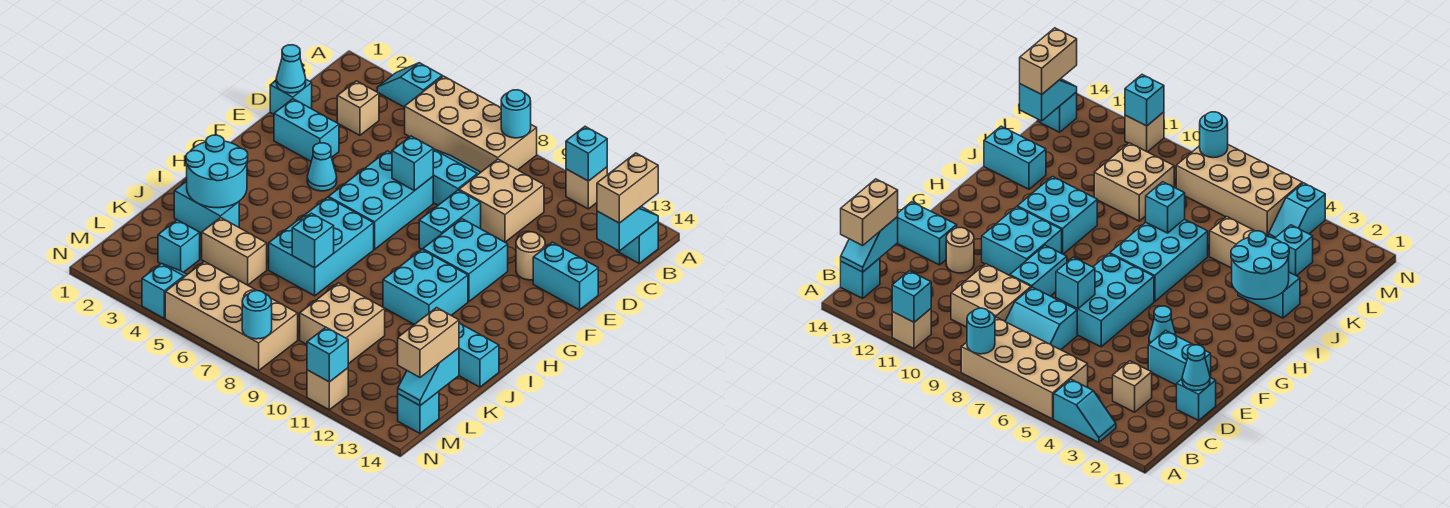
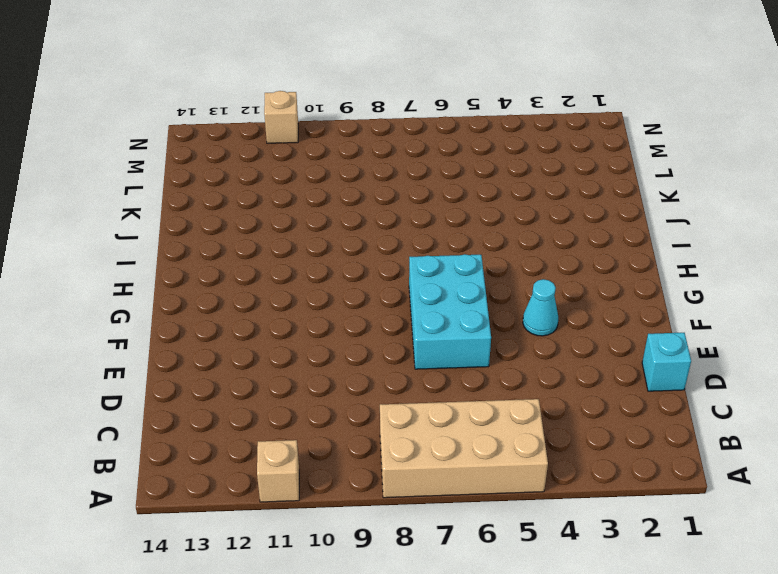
none -> cyan 1x2 slope [377,63,442,107]
none -> cyan 1x1 brick [617,222,658,263]
none -> tan 1x1 brick [337,81,379,135]
none -> cyan 2x2 slope [433,149,481,205]

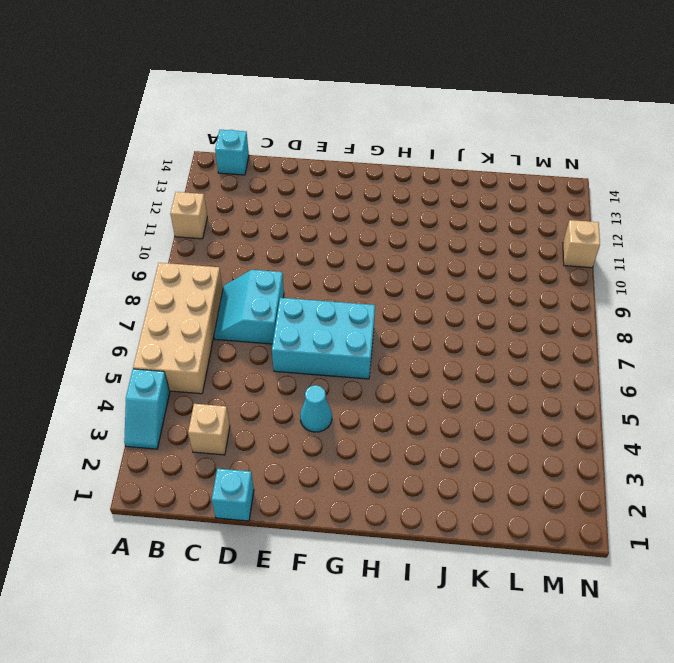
none -> tan 2x2 brick [459,159,544,242]
none -> cyan 1x2 brick [274,99,339,161]
none -> cyan 1x2 brick [419,190,481,250]
none -> tan 1x1 round brick [516,232,545,280]

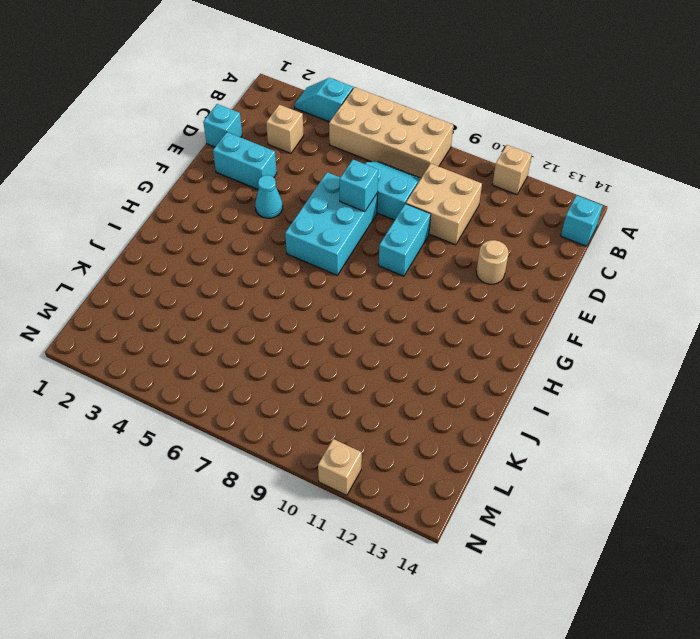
none -> cyan 1x2 brick [533,242,598,310]
none -> cyan 2x2 brick [423,219,508,302]
none -> cyan 2x3 brick [269,197,374,296]
none -> cyan 2x2 brick [383,250,468,325]

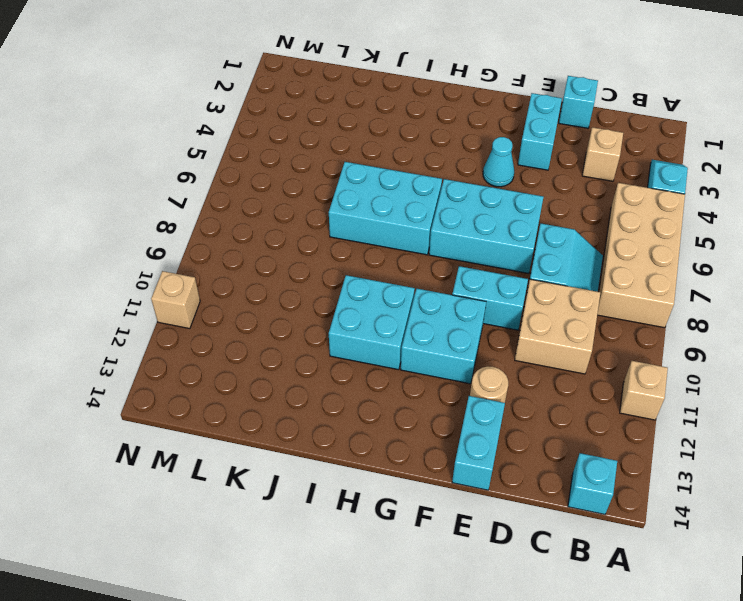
none -> cyan 1x2 brick [174,181,239,233]
none -> cyan 1x2 brick [459,323,499,387]
none -> tan 1x2 brick [202,218,267,285]
none -> tan 2x2 brick [300,283,385,364]

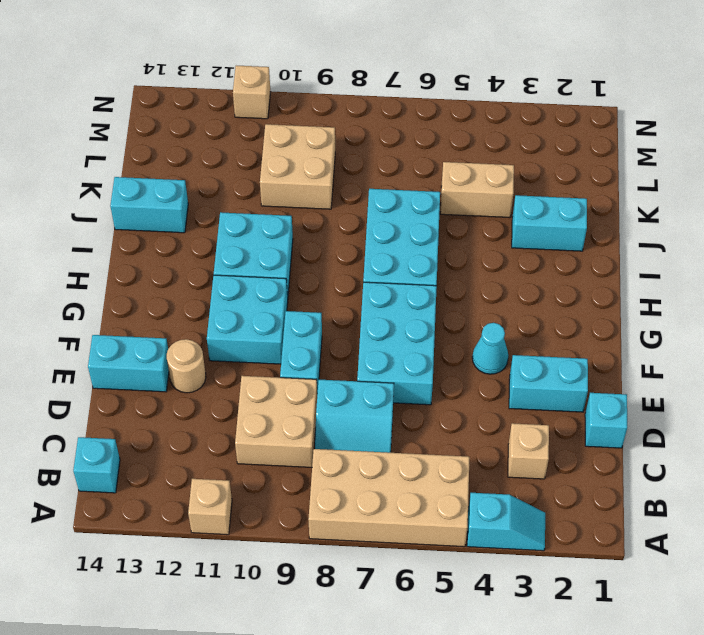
none -> cyan 1x1 brick [158,220,200,272]
none -> cyan 1x2 slope [142,264,187,318]
none -> tan 2x4 brick [165,261,298,371]
none -> cyan 1x1 brick [398,392,439,433]

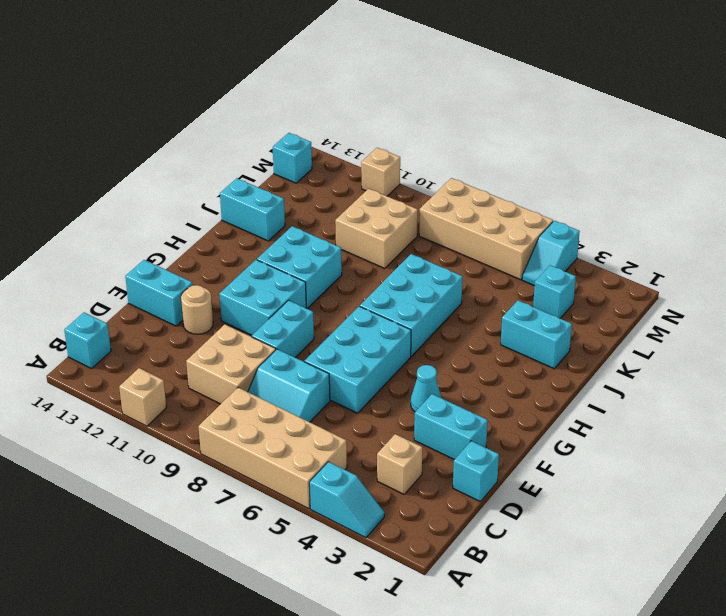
none -> tan 1x2 brick [202,218,267,285]
none -> cyan 1x1 round brick [501,90,531,138]
none -> cyan 1x1 brick [566,127,607,181]
none -> cyan 1x2 slope [597,207,658,251]

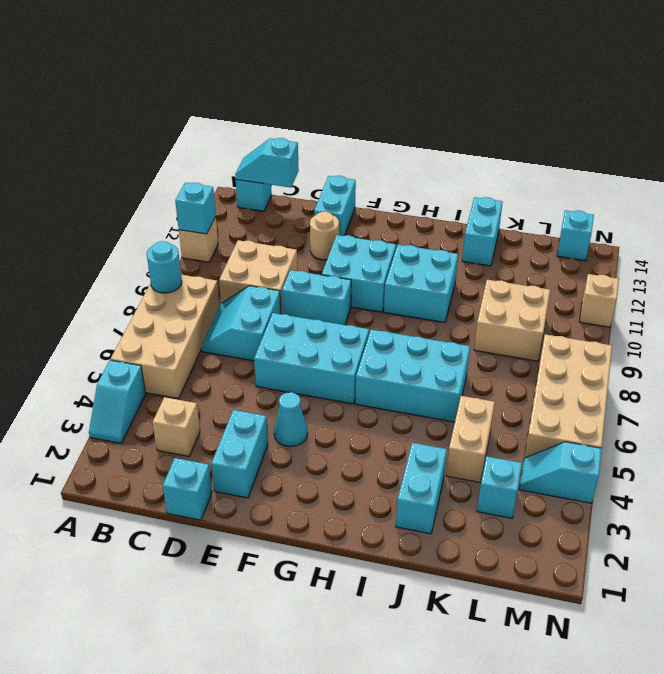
none -> cyan 1x1 cone [276,45,306,93]
none -> cyan 1x1 brick [392,136,433,191]
none -> cyan 2x2 round brick [186,135,248,208]
none -> cyan 1x1 brick [292,213,334,268]

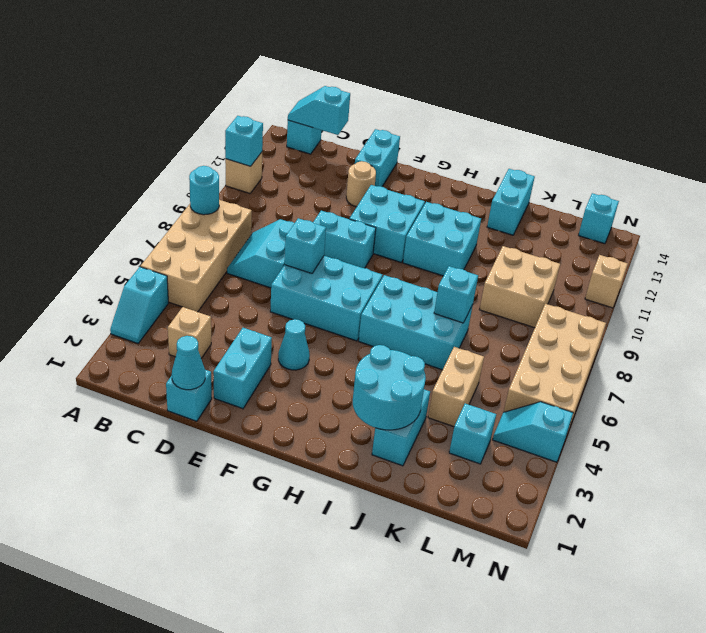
none -> tan 2x2 brick [459,159,544,242]
none -> cyan 1x2 slope [398,348,459,406]
none -> cyan 1x1 round brick [242,291,272,339]
none -> cyan 1x1 brick [307,327,348,382]

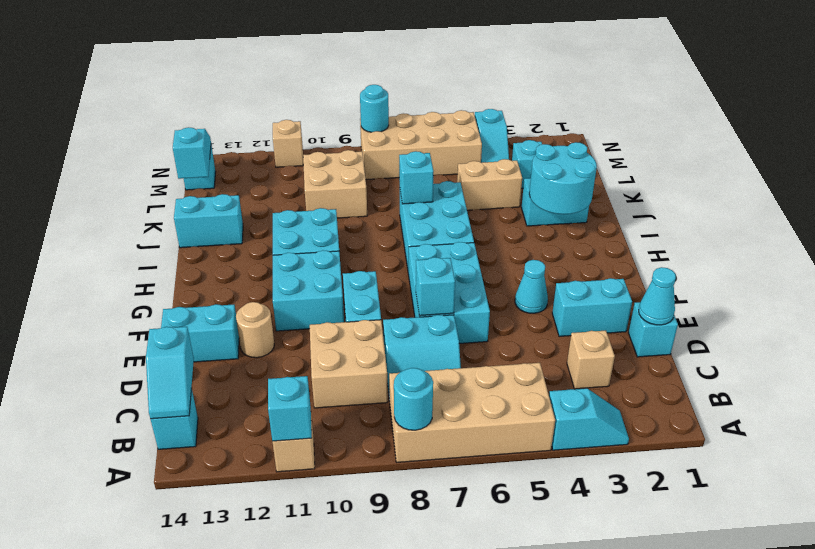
none -> cyan 1x1 brick [307,327,348,382]
none -> tan 1x2 brick [597,153,658,223]
none -> tan 1x2 brick [398,308,459,377]

